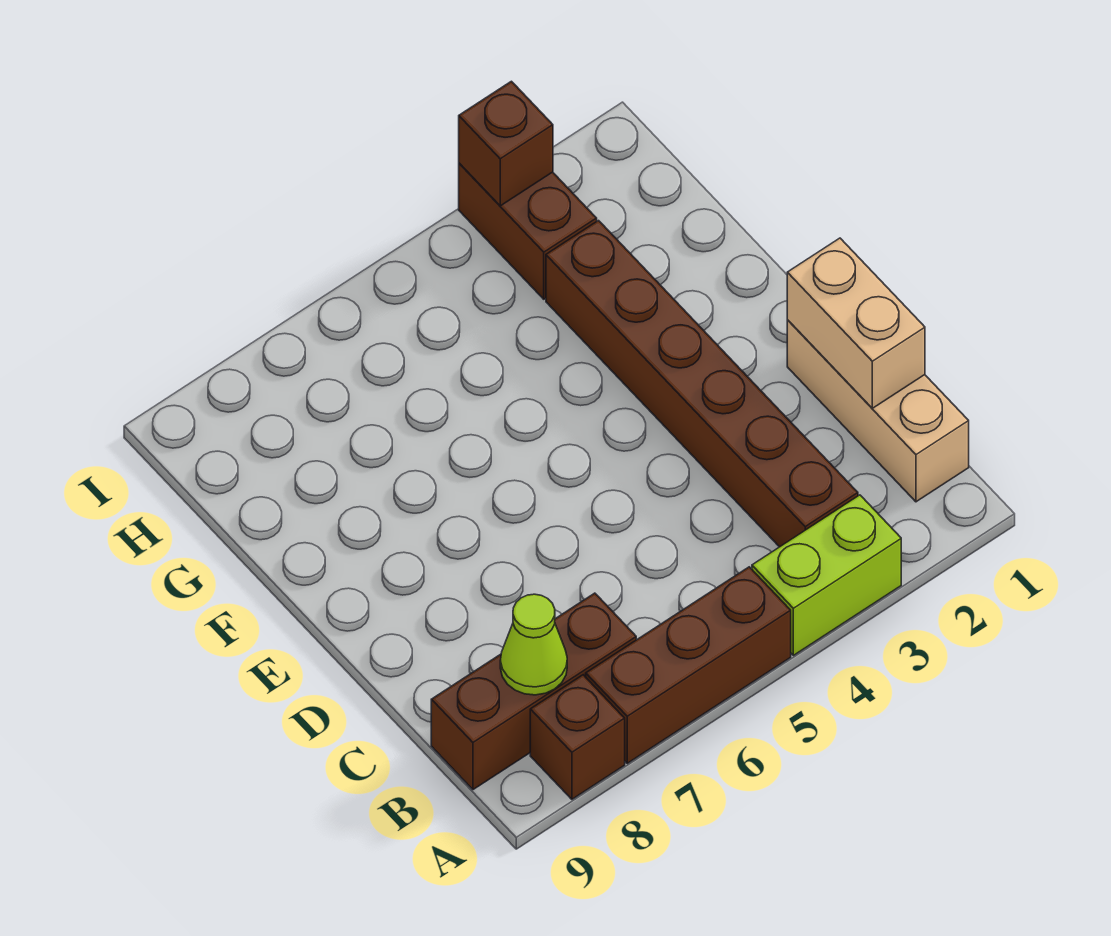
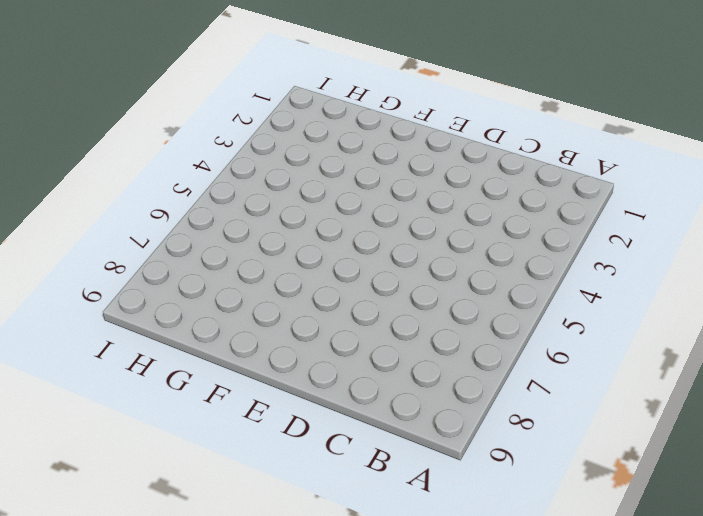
none -> lime 1x2 brick [752,495,901,655]
none -> brown 1x3 brick [586,567,791,763]

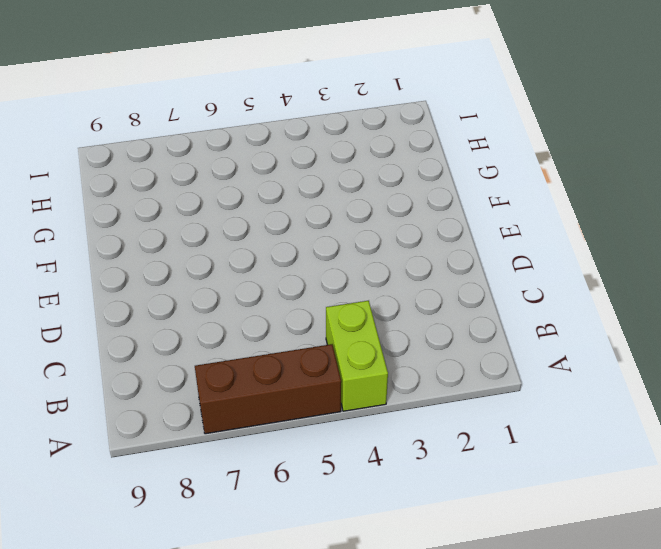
lime 1x2 brick [326,301,388,411] -> lime 1x2 brick turned to [752,495,901,655]
none -> brown 1x1 brick [530,675,625,799]
none -> tan 1x3 brick [787,320,969,502]

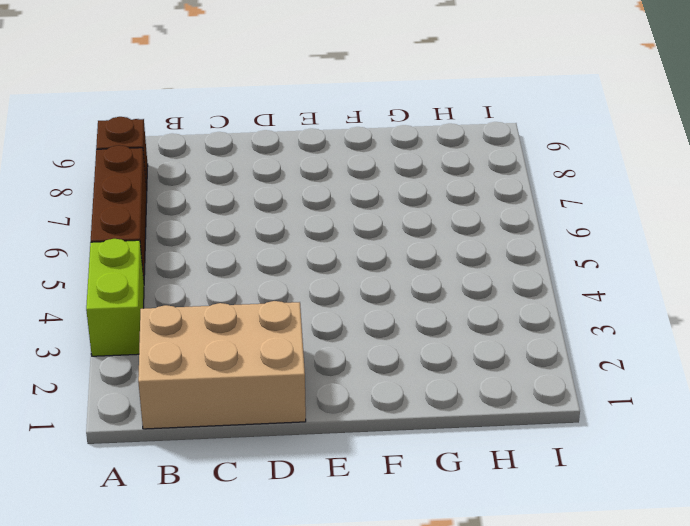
tan 2x3 brick [138,301,306,429] -> tan 1x3 brick [787,320,969,502]
none -> brown 1x6 brick [546,221,858,547]
none -> brown 1x3 brick [431,593,636,790]

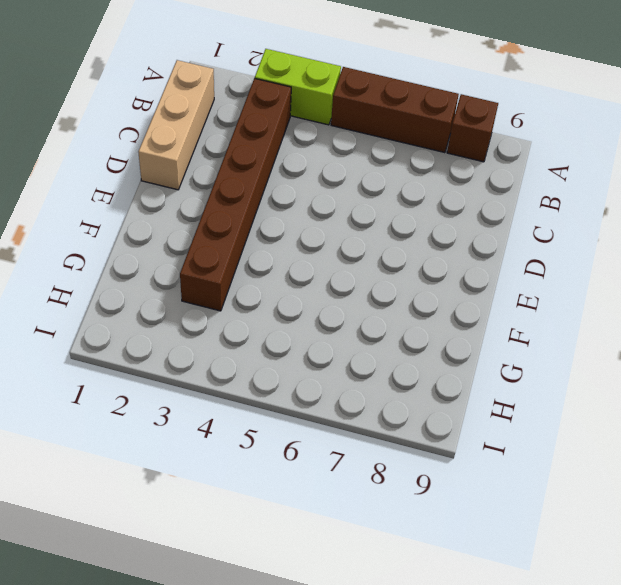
none -> brown 1x3 brick [431,593,636,790]
none -> brown 1x2 brick [459,163,597,299]

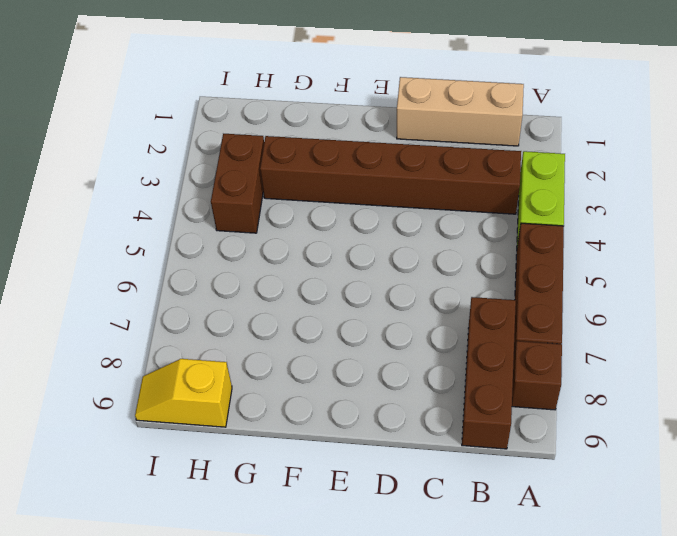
brown 1x2 brick [211,134,264,233] -> brown 1x2 brick turned to [459,163,597,299]
yellow 1x2 slope [135,359,232,427] -> none
none -> lime 1x1 cone [500,594,567,695]
none -> tan 1x2 brick [787,238,925,408]

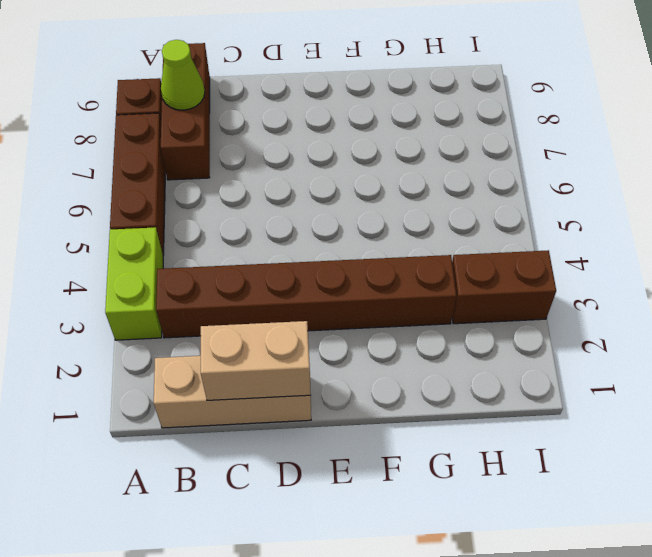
none -> brown 1x1 brick [459,81,553,206]

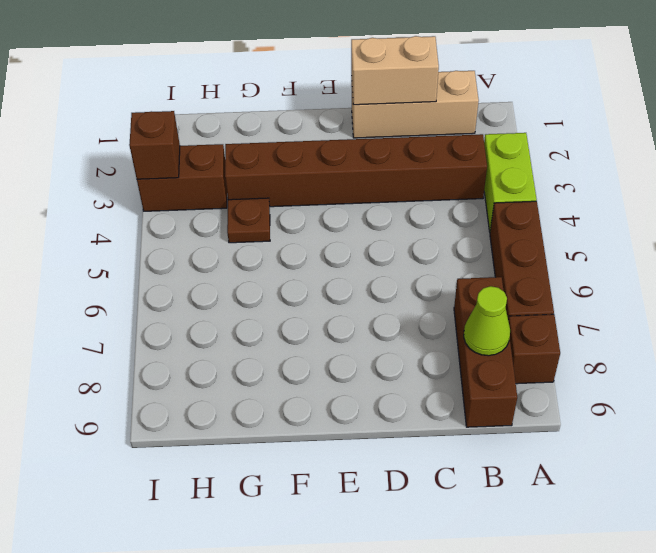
brown 1x1 plate [227,198,270,243] -> none

